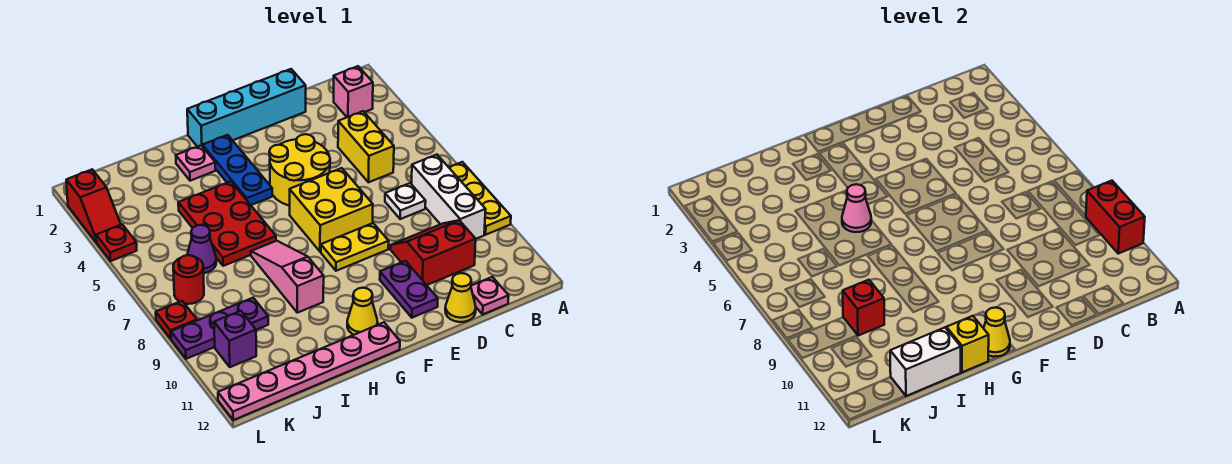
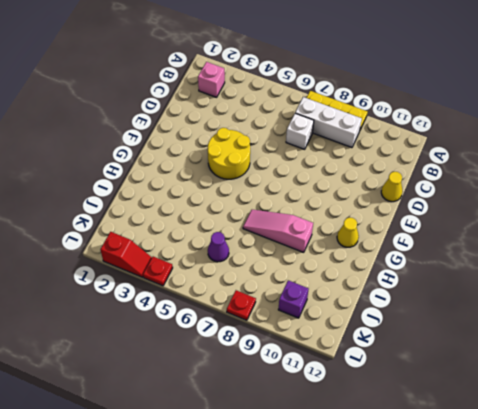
white 1x1 brick [286,113,314,149] -> white 1x1 plate [385,183,426,219]
none -> yellow 1x2 brick [338,111,394,182]
none -> red 2x2 slope [390,220,476,285]
none -> pink 1x1 plate [471,277,509,314]
none -> cyan 1x4 brick [187,69,306,147]

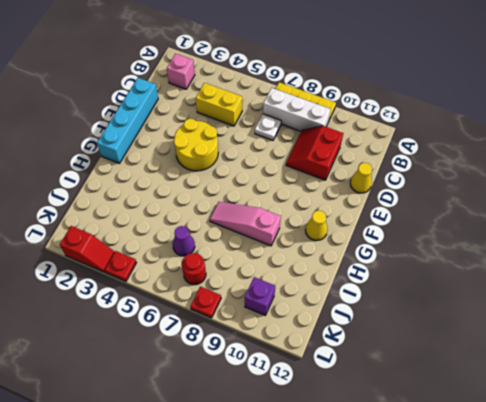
none -> pink 1x1 plate [471,277,509,314]
none -> yellow 2x2 brick [290,168,373,252]
none -> yellow 1x2 plate [321,223,389,271]
none -> purple 1x2 plate [380,261,438,318]

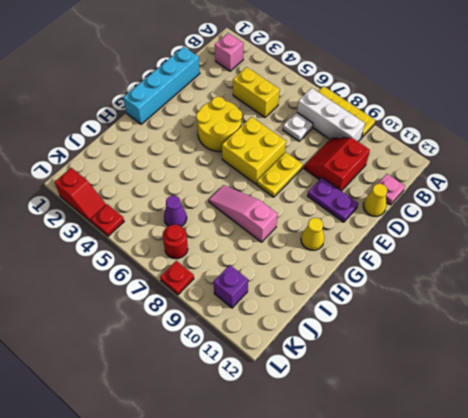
none -> blue 1x3 plate [203,135,272,205]
none -> pink 1x6 plate [218,322,400,420]
none -> pink 1x1 plate [176,145,216,181]
none -> red 2x3 plate [178,181,276,266]

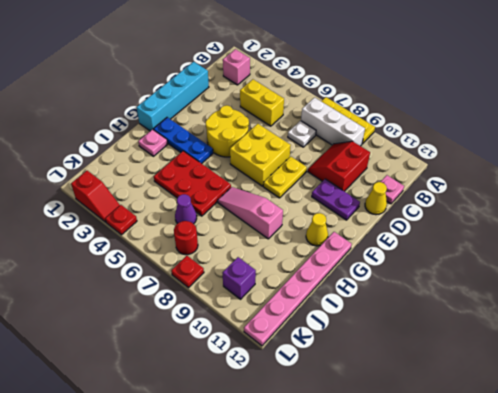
none -> purple 1x3 plate [171,298,268,359]
none -> red 1x2 brick [1086,181,1145,254]
none -> yellow 1x1 cone [984,307,1010,357]
none -> pink 1x1 cone [842,184,871,232]

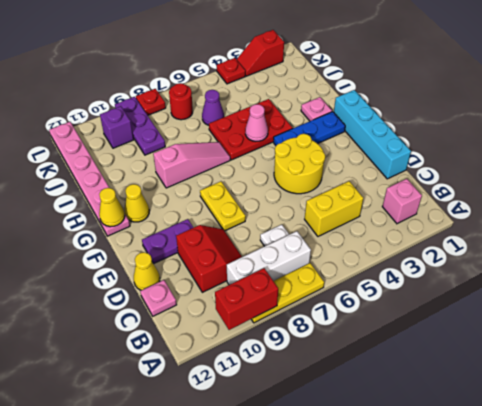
none -> yellow 2x2 brick [290,168,373,252]
none -> yellow 1x1 brick [946,316,989,372]
none -> white 1x2 brick [890,328,961,396]
none -> red 1x1 brick [843,280,884,336]

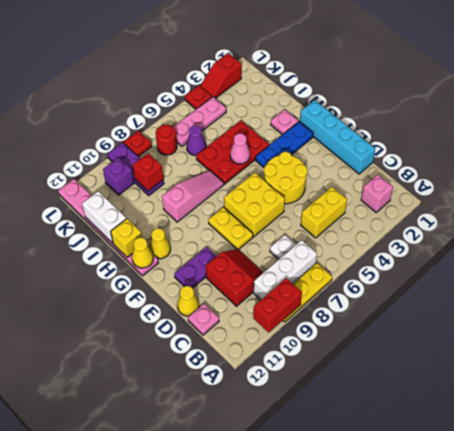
pink 1x3 plate [173,97,226,146] -> none

